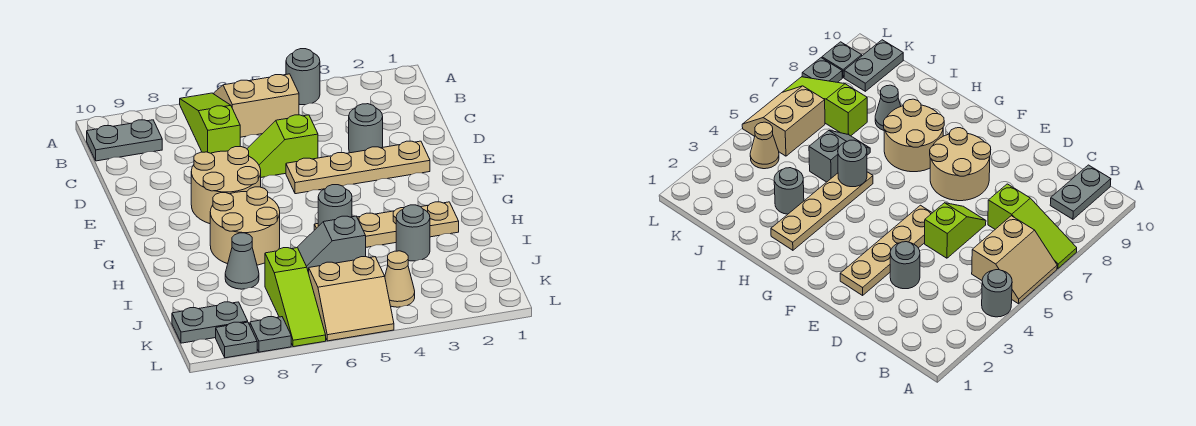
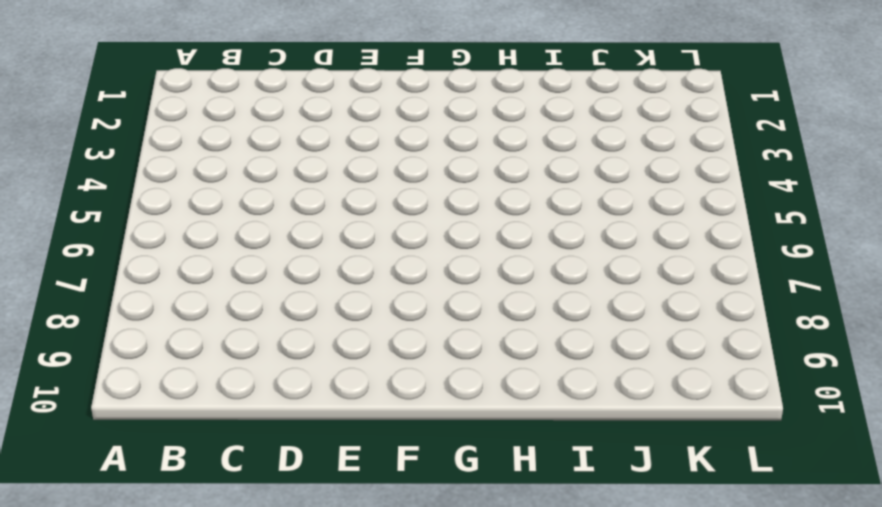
none -> grey 1x1 round brick [286,49,320,105]
none -> tan 2x2 slope [214,74,299,137]
none -> lime 1x3 slope [180,93,240,153]

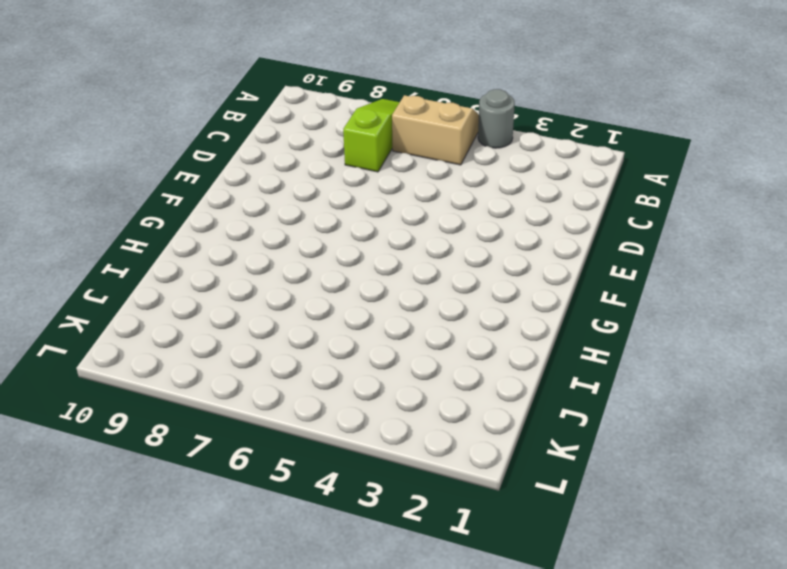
none -> grey 1x2 plate [87,120,162,161]
none -> grey 1x1 round brick [349,104,383,153]
none -> lime 1x2 slope [247,115,318,177]

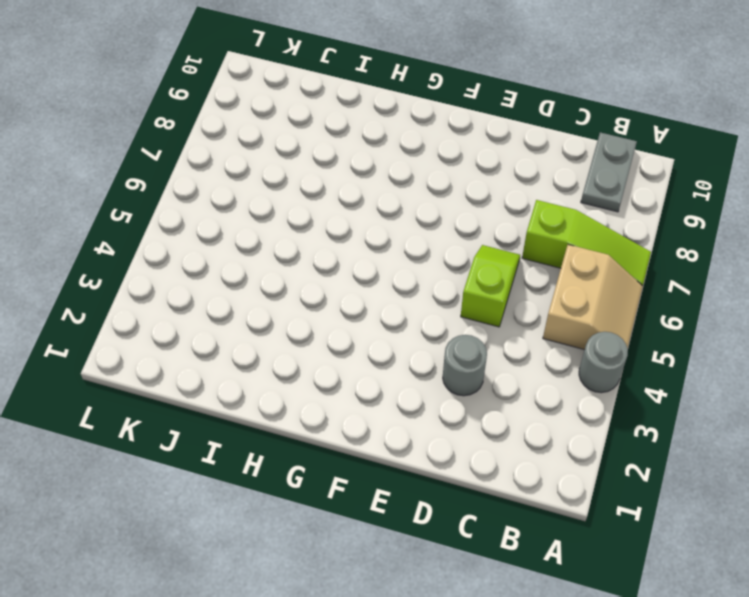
none -> tan 1x4 plate [286,141,430,194]
none -> tan 2x2 round brick [191,147,261,224]
none -> tan 2x2 round brick [210,187,280,265]

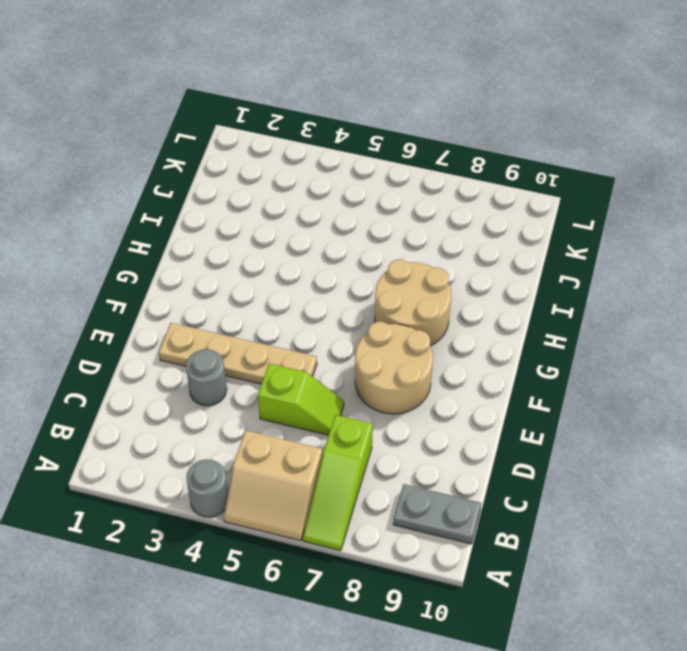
none -> tan 1x4 plate [314,202,459,247]
none -> grey 1x1 round brick [396,205,430,261]
none -> grey 1x2 slope [297,216,366,273]

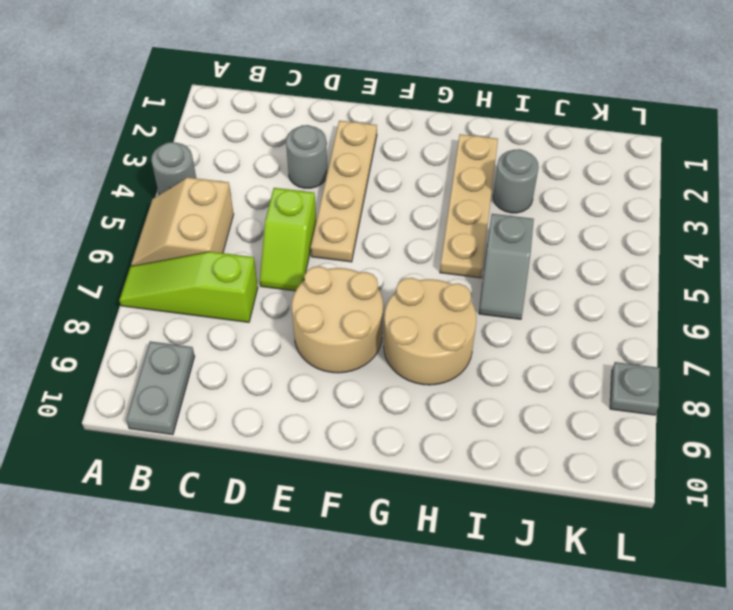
none -> grey 1x1 cone [225,233,259,289]
none -> lime 1x3 slope [265,248,326,347]
none -> tan 1x1 cone [385,251,415,307]

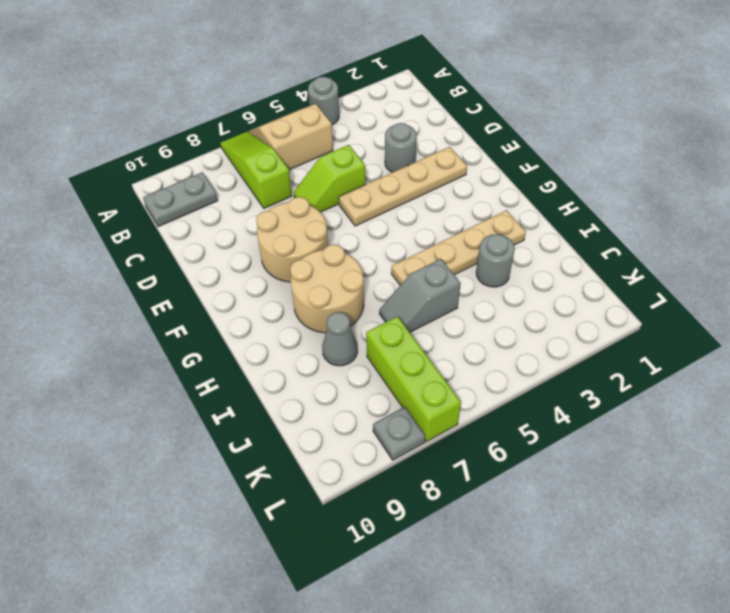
lime 1x3 brick [366,316,461,442] -> lime 1x3 slope [265,248,326,347]
none -> tan 1x1 cone [385,251,415,307]
none -> tan 2x2 slope [309,257,394,341]
none -> grey 1x2 plate [172,302,248,343]

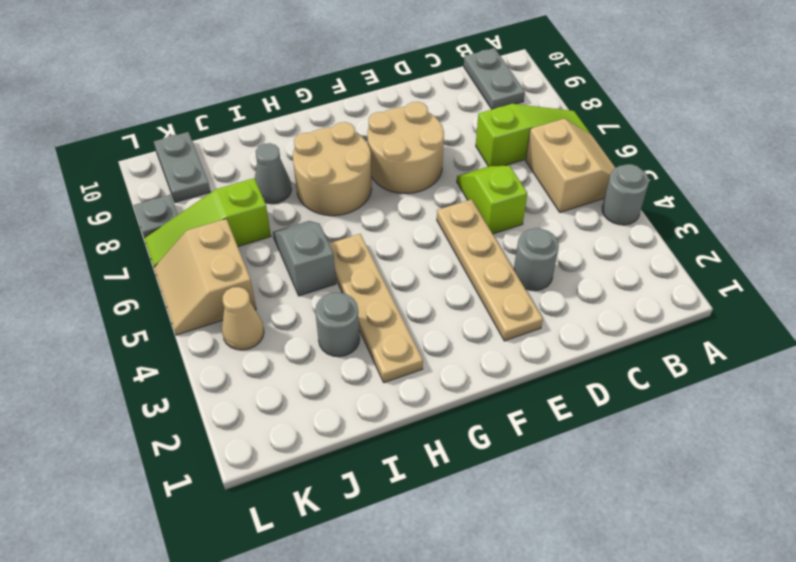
none -> grey 1x1 plate [216,322,257,358]
none -> grey 1x1 round brick [318,185,352,226]

